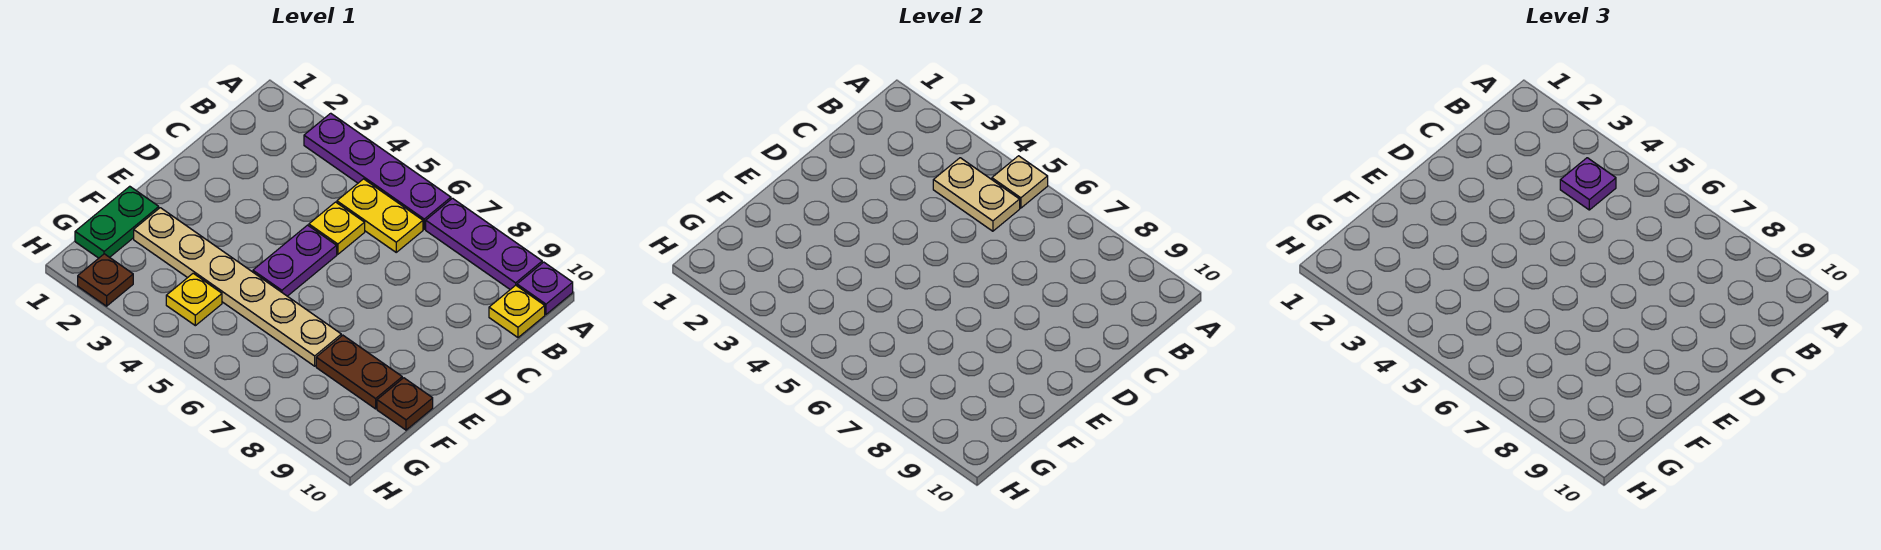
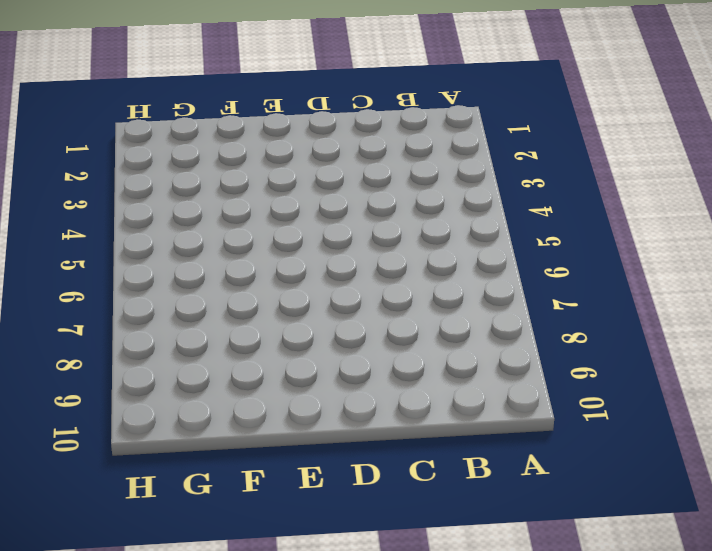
none -> purple 1x4 plate [304,113,451,229]
none -> purple 1x3 plate [426,198,542,289]
none -> purple 1x1 plate [517,262,573,314]

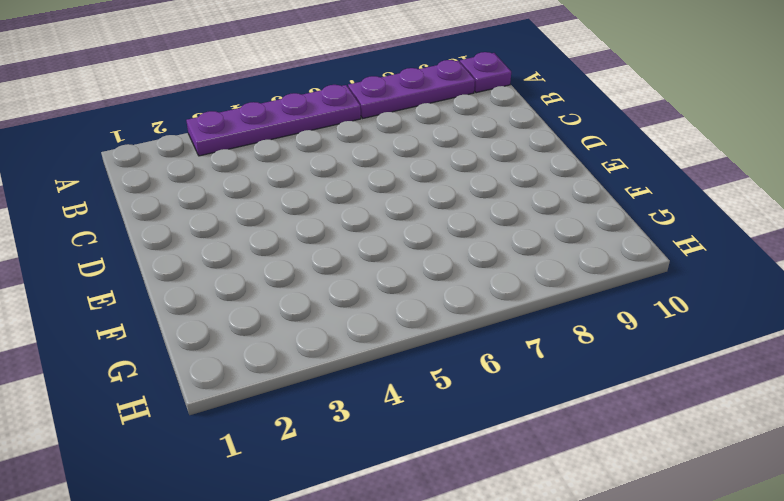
none -> yellow 1x2 plate [337,179,423,252]
none -> yellow 1x1 plate [489,285,545,337]
none -> yellow 1x1 plate [309,202,365,254]

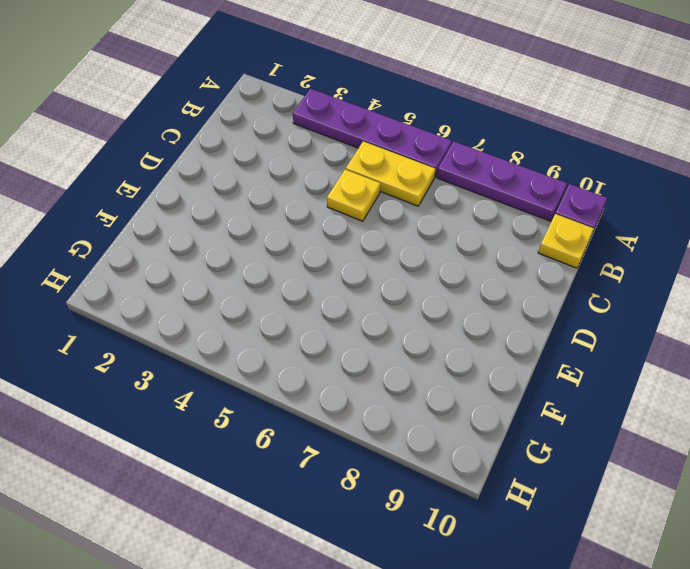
none -> purple 1x2 plate [253,225,337,296]
none -> green 1x2 plate [75,186,159,258]
none -> tan 1x6 plate [134,208,341,366]

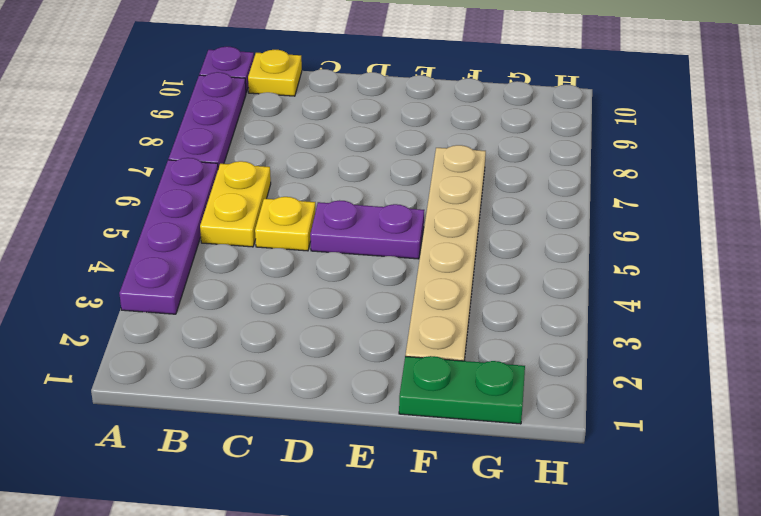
none -> brown 1x2 plate [316,335,402,409]
none -> brown 1x1 plate [377,378,433,430]
none -> yellow 1x1 plate [166,273,222,326]

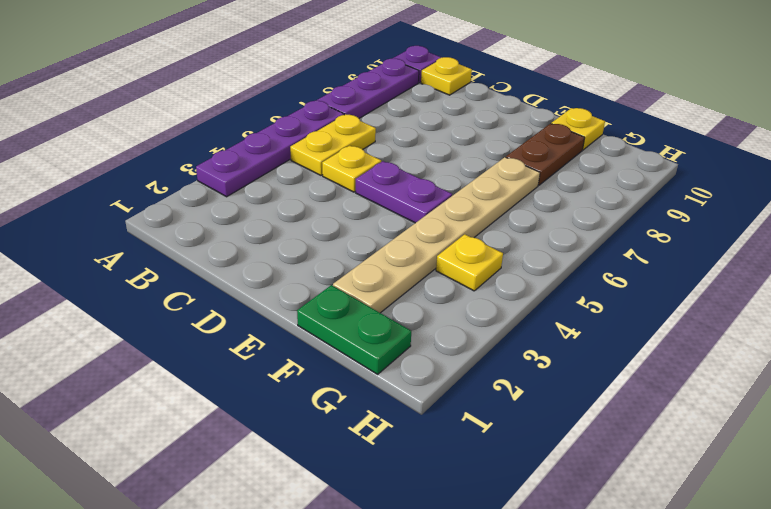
yellow 1x1 plate [551,108,605,150] -> brown 1x1 plate [377,378,433,430]
none -> brown 1x1 plate [78,254,133,306]
none -> tan 1x1 plate [992,156,1048,208]
none -> tan 1x2 plate [933,158,1020,231]

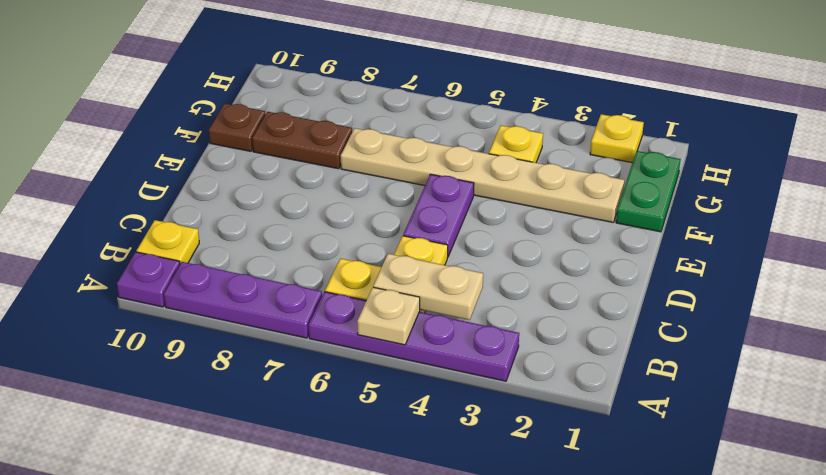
yellow 1x1 plate [590,114,644,163] -> brown 1x1 plate [78,254,133,306]
none -> purple 1x1 plate [1560,158,1616,210]

